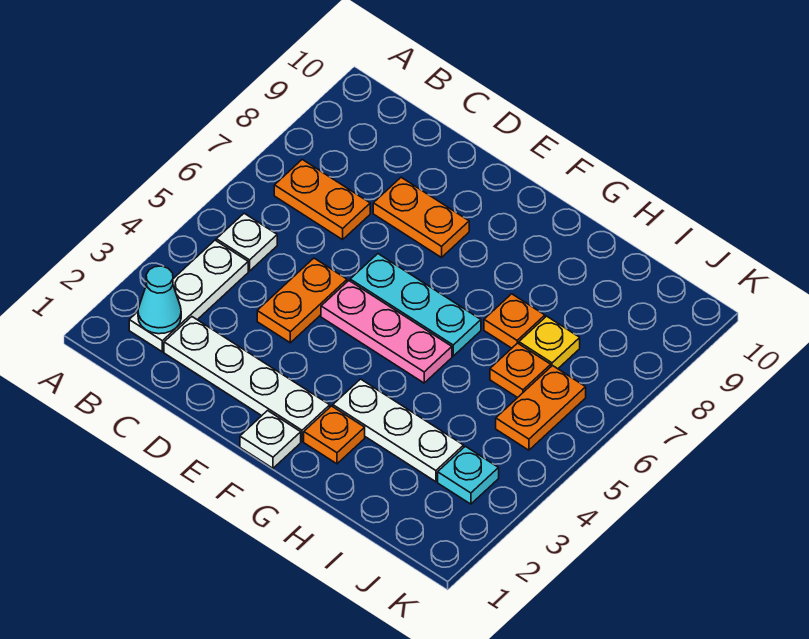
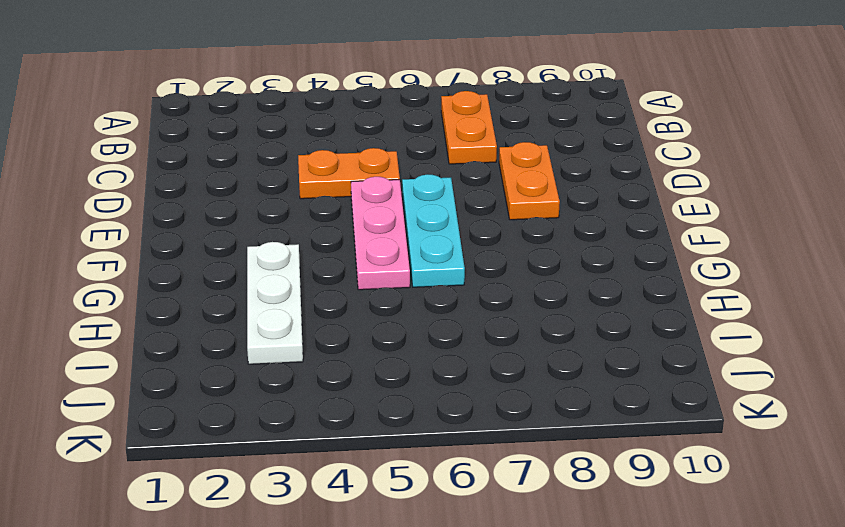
none -> white 1x3 plate [129,240,248,352]
none -> white 1x1 plate [216,213,277,271]
none -> white 1x4 plate [164,317,330,441]

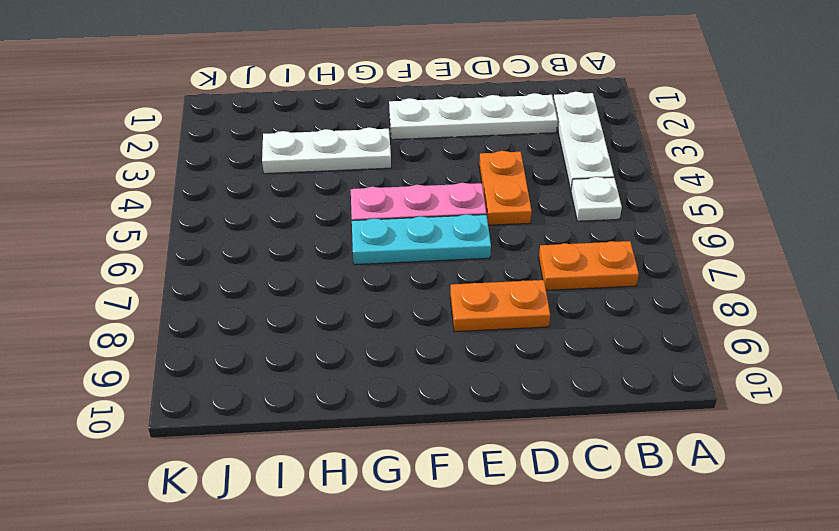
none -> white 1x1 plate [240,411,301,468]
none -> orange 1x1 plate [304,406,365,464]
none -> orange 1x1 plate [484,294,545,348]

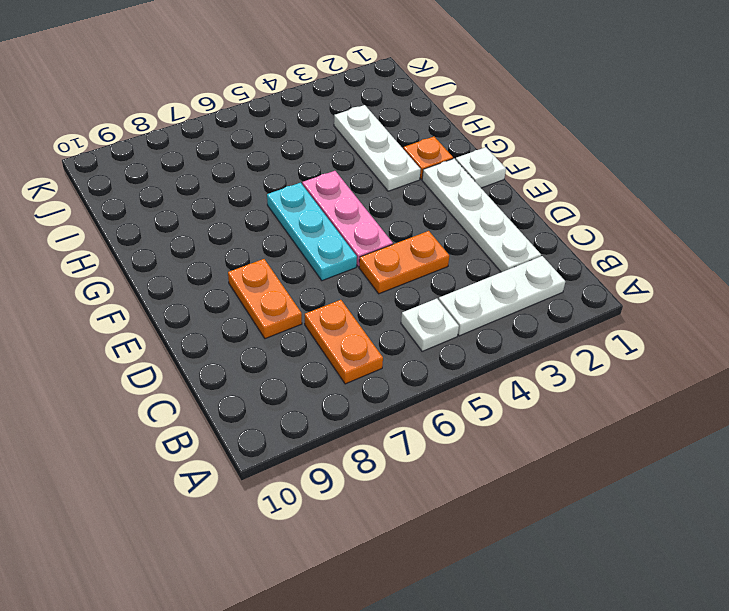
none -> orange 1x1 plate [484,294,545,348]
none -> orange 1x1 plate [490,343,551,398]
none -> yellow 1x1 plate [519,316,580,369]

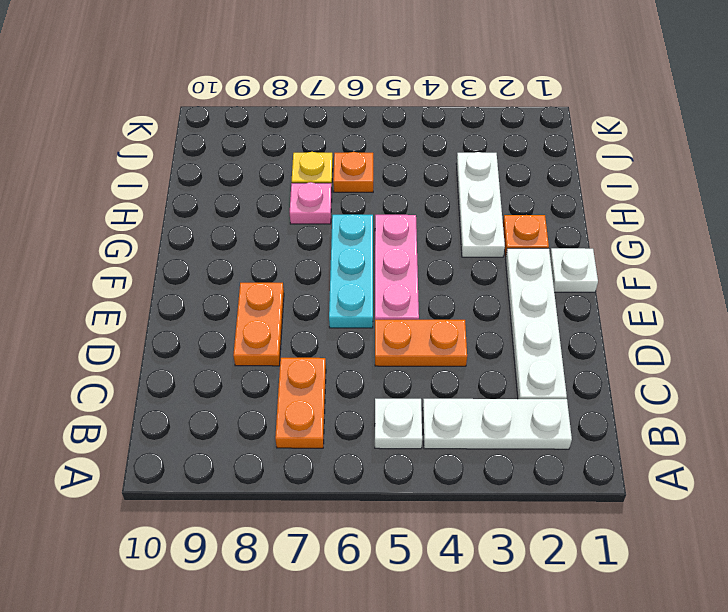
pink 1x1 plate [290,182,332,224] -> orange 1x1 plate [484,294,545,348]
none -> cyan 1x1 plate [438,446,499,504]
none -> orange 1x2 plate [496,366,586,450]
none -> cyan 1x1 cone [138,266,181,334]

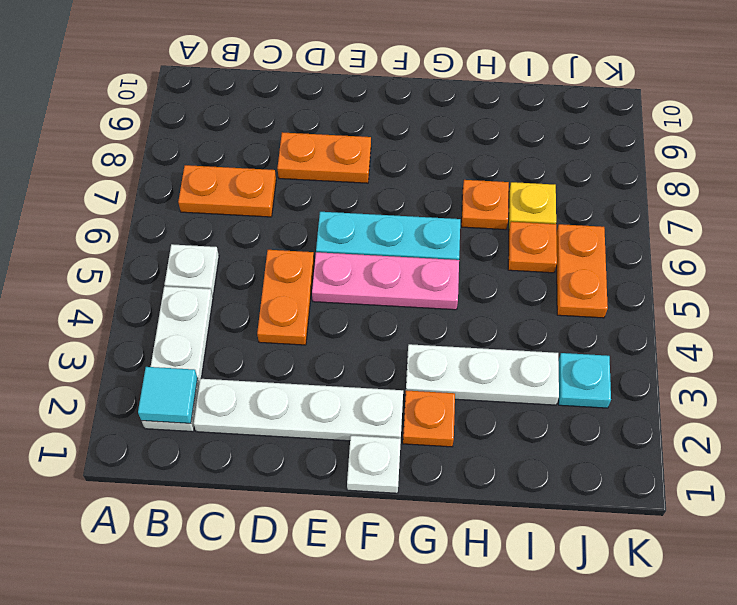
cyan 1x1 tile [138,367,198,423] -> cyan 1x1 cone [138,266,181,334]

